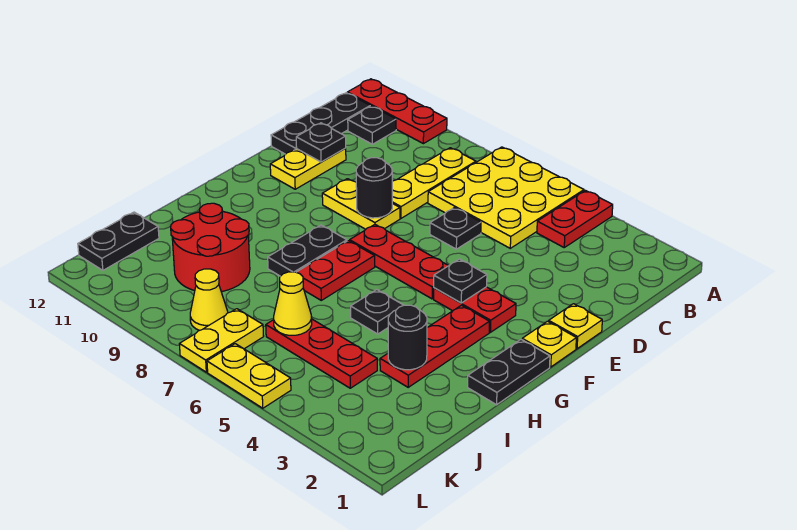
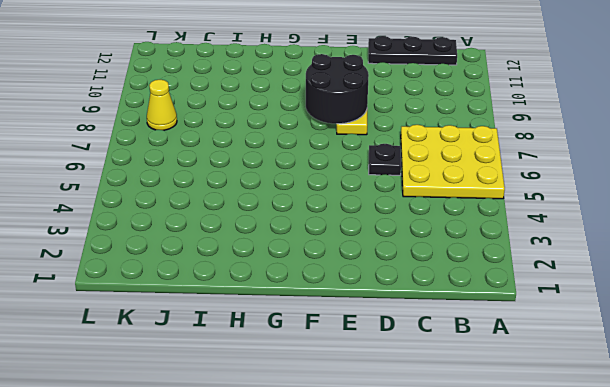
black 2x2 round brick [306,54,369,124] -> black 1x1 round brick [356,158,392,218]
none -> red 1x2 plate [537,190,613,247]
none -> red 1x3 plate [347,79,447,144]
none -> yellow 1x3 plate [392,148,476,218]

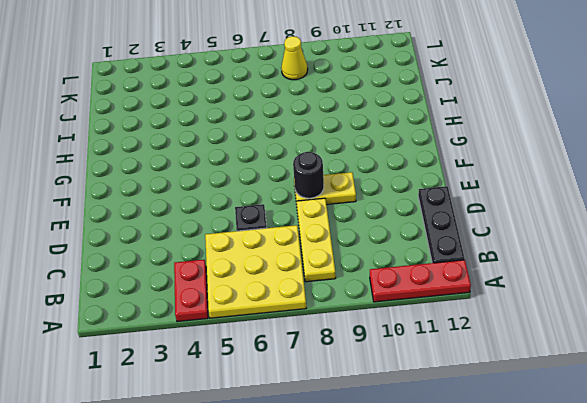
none -> black 1x1 plate [348,106,396,144]
none -> yellow 1x2 plate [270,148,346,189]
none -> yellow 1x1 plate [549,304,602,349]

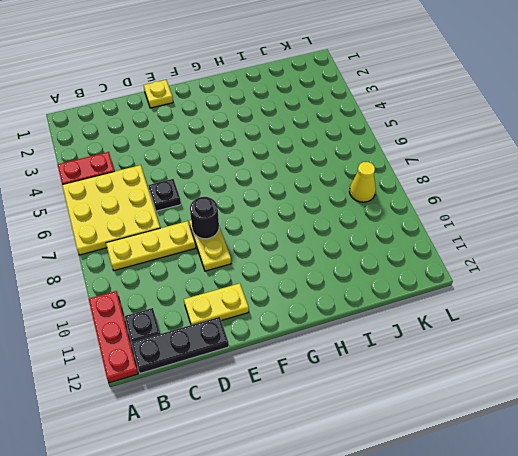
none -> yellow 1x1 plate [522,321,576,367]
none -> red 1x2 plate [434,287,516,332]
none -> red 1x3 plate [350,224,448,299]

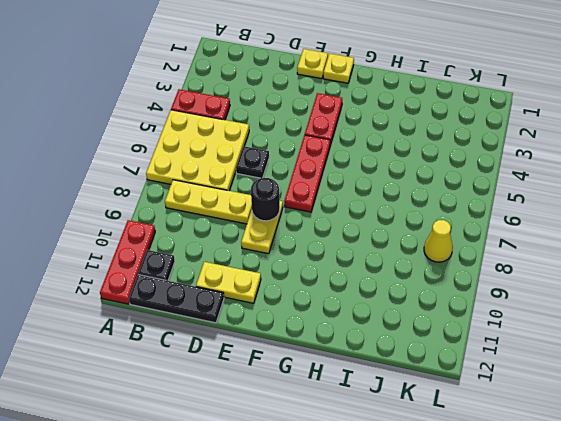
none -> black 1x2 plate [468,340,550,405]
none -> red 1x3 plate [380,305,490,387]
none -> red 1x2 plate [296,241,375,300]

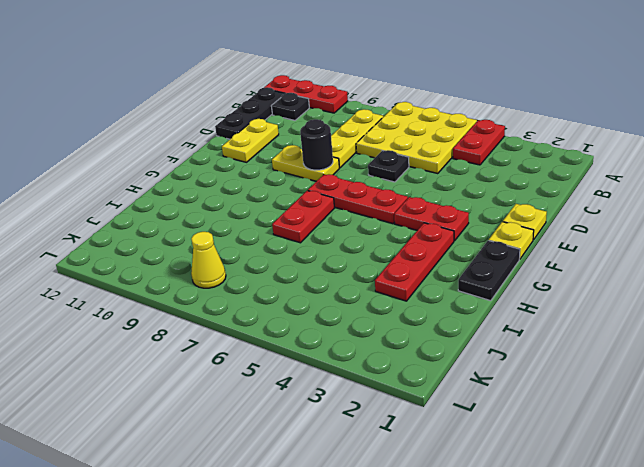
none -> black 1x2 plate [268,225,347,276]
none -> black 1x1 plate [351,290,404,334]
none -> red 2x2 round brick [171,203,250,292]

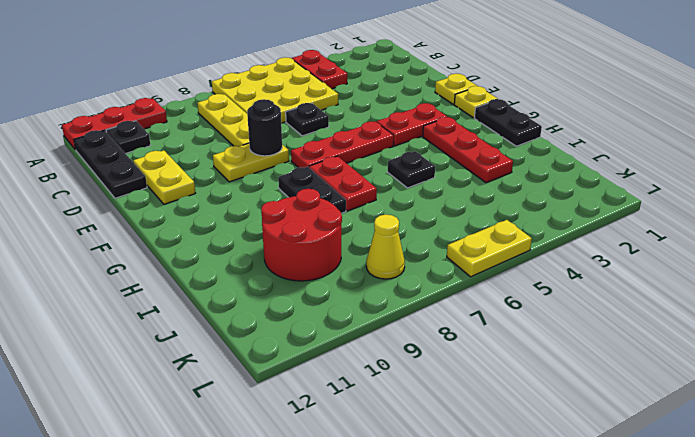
none -> red 1x3 plate [266,319,377,388]
none -> black 1x2 plate [78,212,159,270]
none -> yellow 1x2 plate [179,309,264,372]

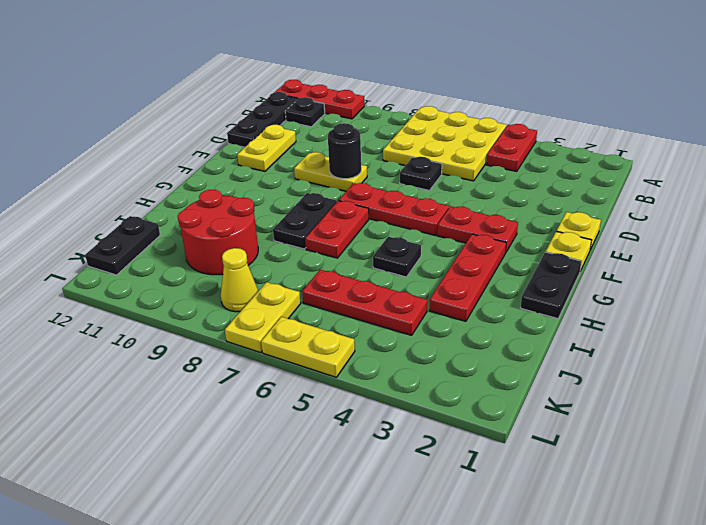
none -> yellow 1x3 plate [392,148,476,218]
none -> black 1x1 plate [296,123,346,162]
none -> black 1x1 plate [434,259,487,303]

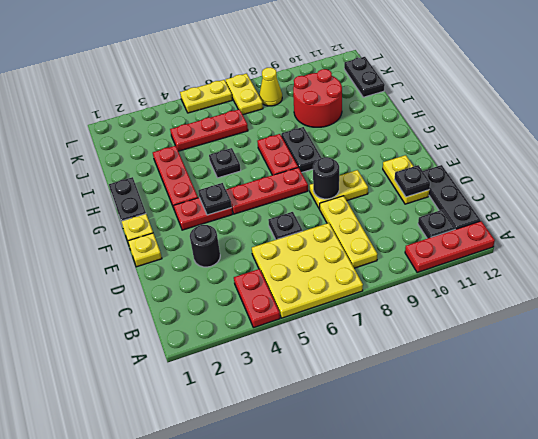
black 1x1 round brick [190,225,220,267] -> black 1x1 round brick moved to [388,305,427,370]
none -> yellow 1x1 cone [274,272,312,335]

